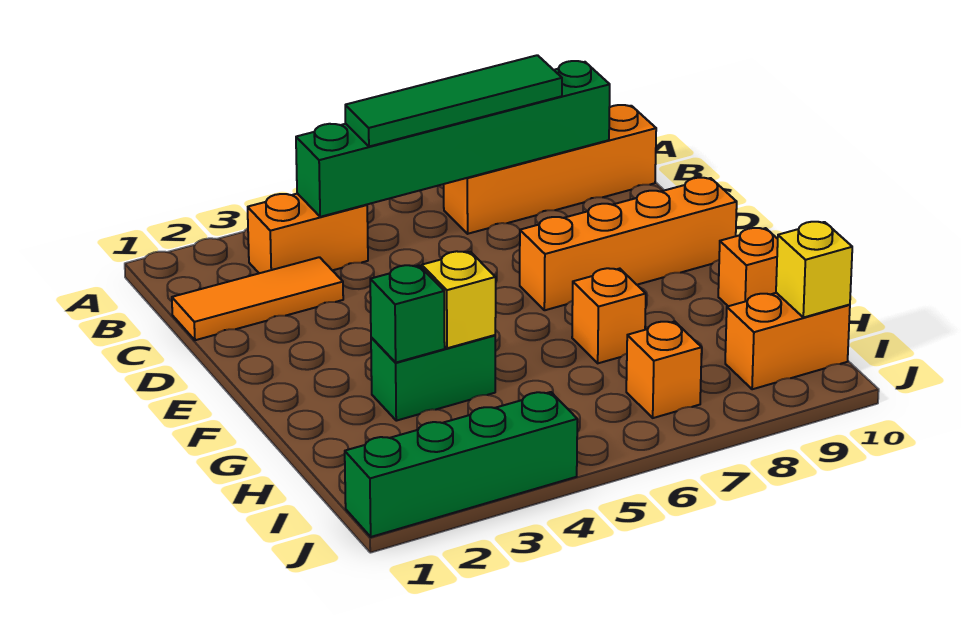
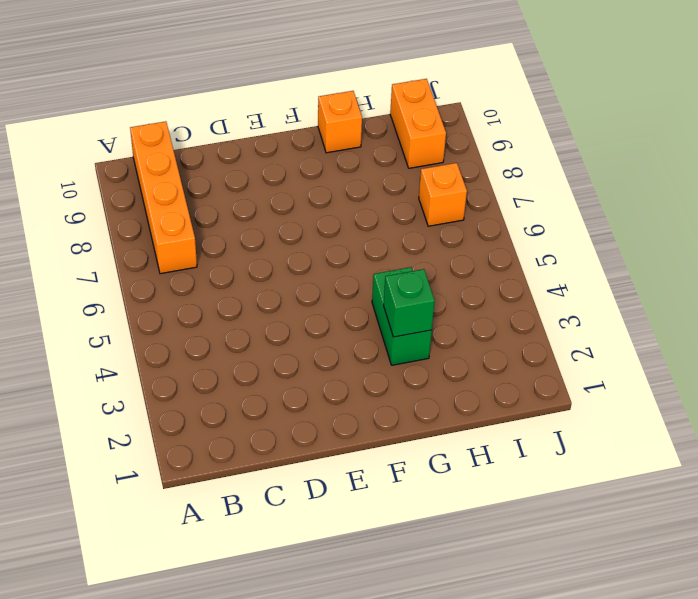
none -> orange 1x2 brick [248,194,368,273]
none -> orange 1x3 tile [172,257,343,340]
none -> orange 1x4 brick [520,178,737,310]

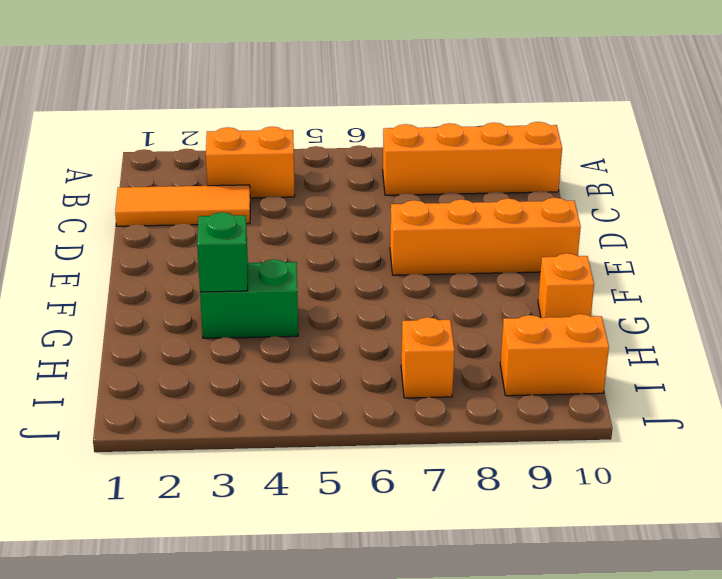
none -> orange 1x1 brick [572,268,646,363]
none -> green 1x4 brick [345,392,577,537]
none -> green 1x6 brick [296,61,610,217]

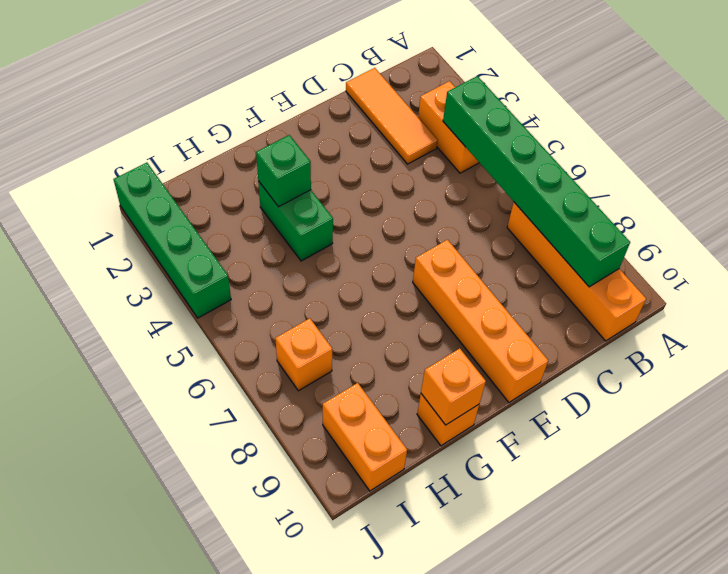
orange 1x1 brick [421,348,486,425] -> orange 1x1 brick moved to [572,268,646,363]
none -> yellow 1x1 brick [422,251,496,348]
none -> yellow 1x1 brick [776,222,852,318]
none -> green 1x4 tile [345,55,562,147]

